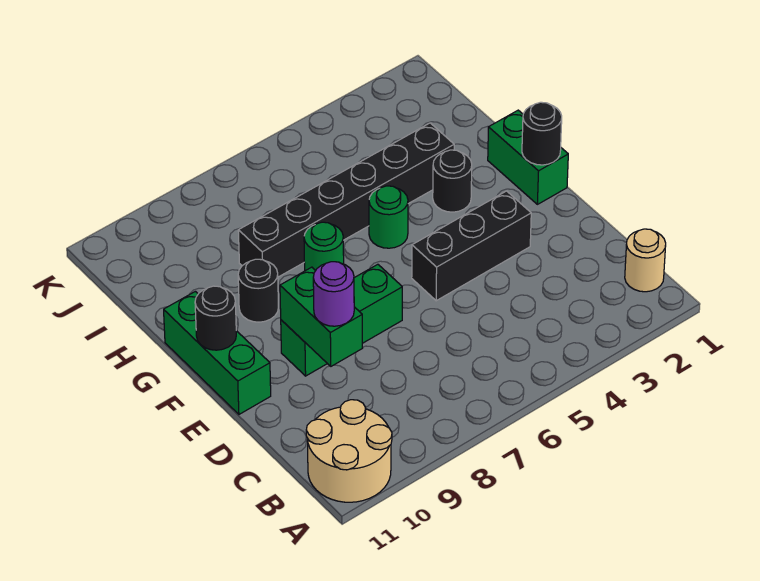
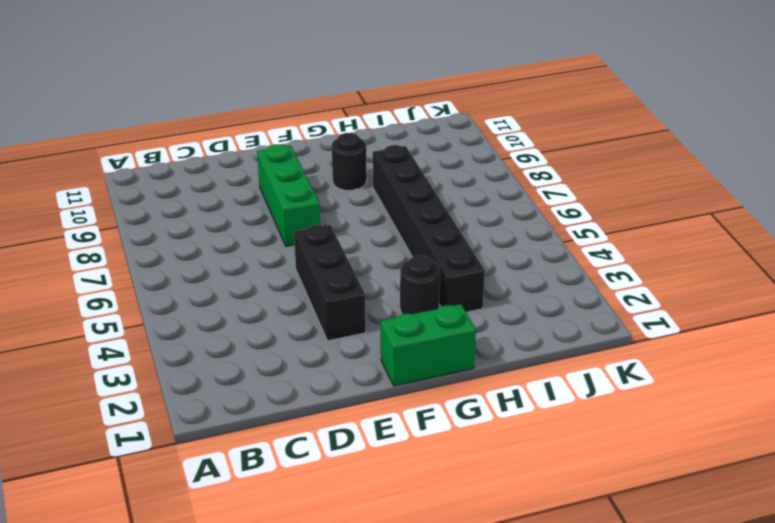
none -> tan 2x2 round brick [306,400,392,502]
none -> tan 1x1 round brick [625,229,666,292]
none -> green 1x3 brick [164,291,271,414]

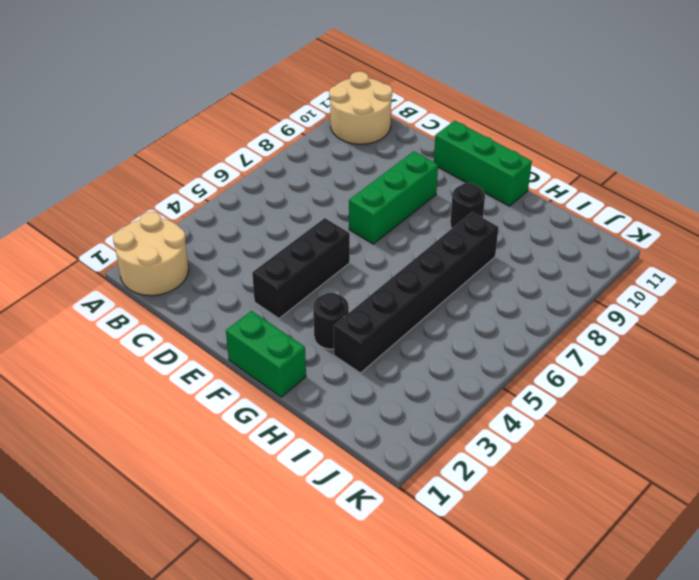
tan 2x2 round brick [113,212,189,296] -> tan 1x1 round brick [625,229,666,292]
none -> green 1x1 round brick [369,186,408,248]
none -> green 1x1 round brick [304,222,344,271]
none -> green 1x2 brick [280,267,362,366]

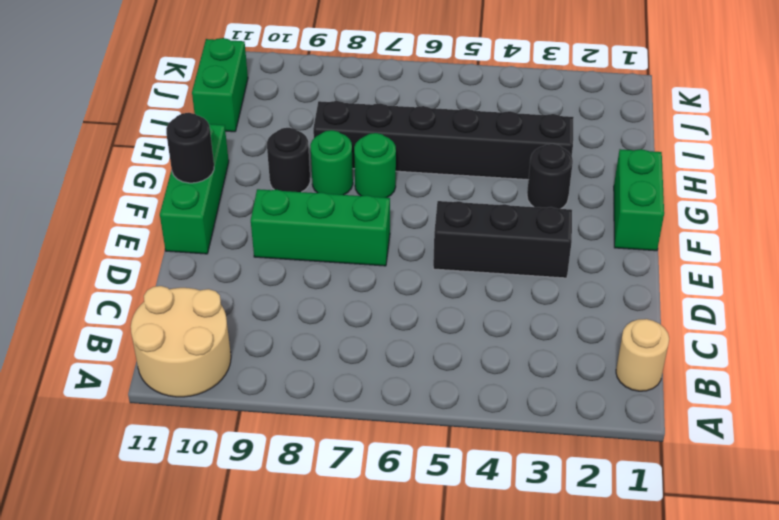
green 1x1 round brick [310,130,353,195] -> green 1x1 round brick moved to [369,186,408,248]
green 1x2 brick [192,38,248,132] -> green 1x2 brick moved to [280,267,362,366]
none -> black 1x1 round brick [522,102,562,165]
none -> purple 1x1 round brick [313,262,354,326]

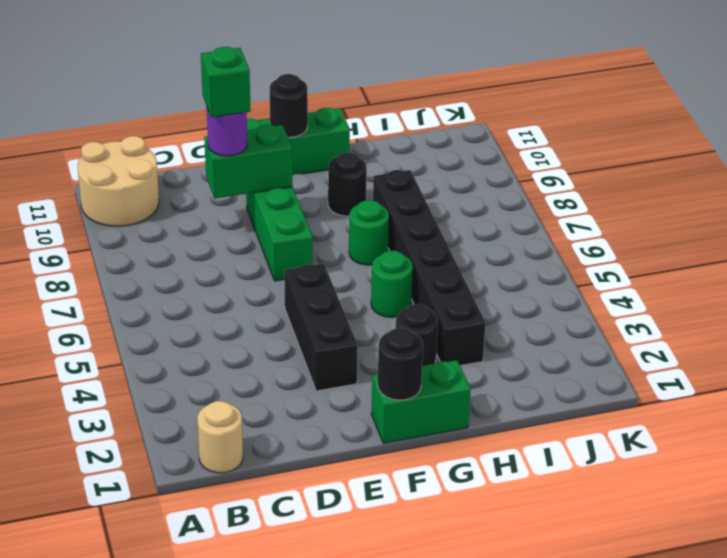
green 1x1 brick [201,47,251,117] -> none

